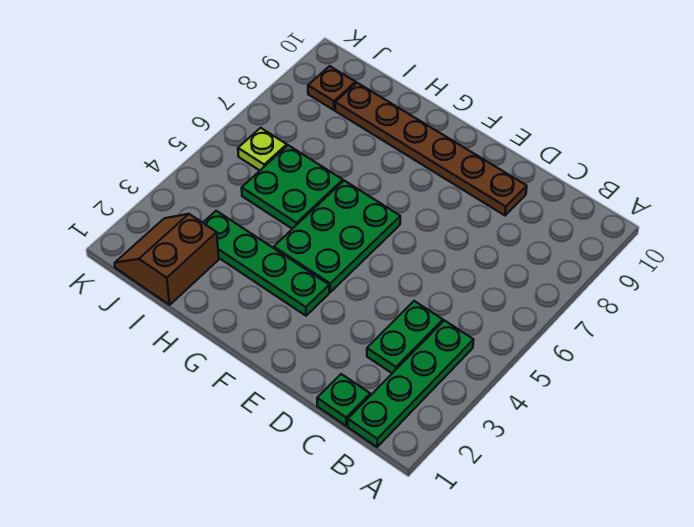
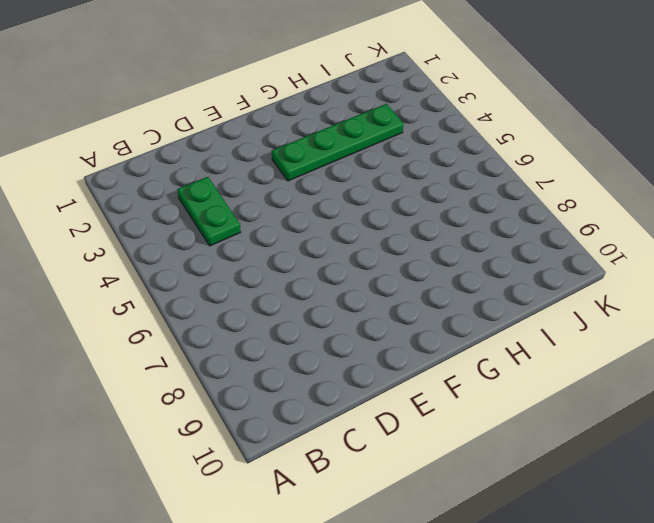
none -> green 1x4 plate [348,321,474,447]
none -> green 1x1 plate [317,374,370,426]

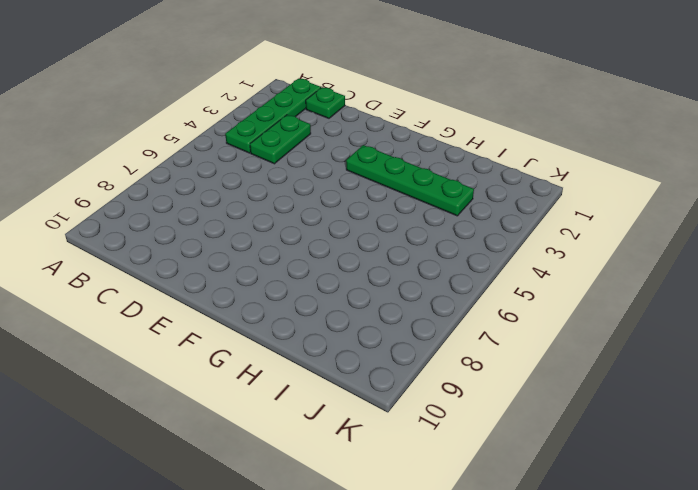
none -> brown 1x6 plate [335,83,527,215]
none -> green 2x3 plate [274,181,400,292]

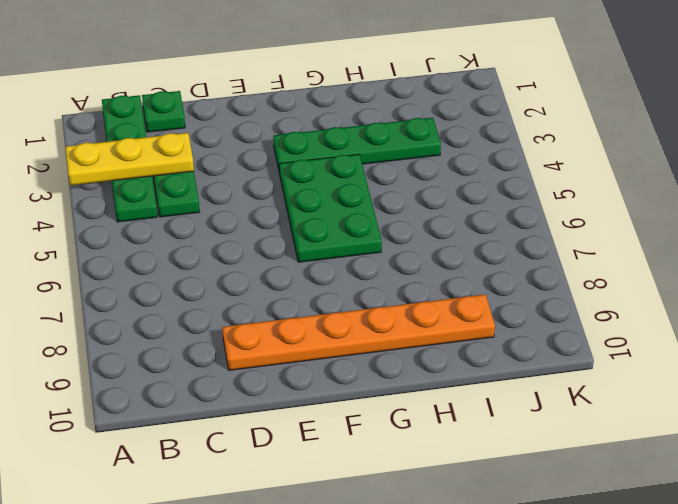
yellow 1x3 plate [65,133,194,185] -> none
orange 1x6 plate [222,294,495,370] -> brown 1x6 plate [335,83,527,215]
none -> green 2x2 plate [242,145,343,229]
none -> brown 2x2 slope [115,214,219,305]

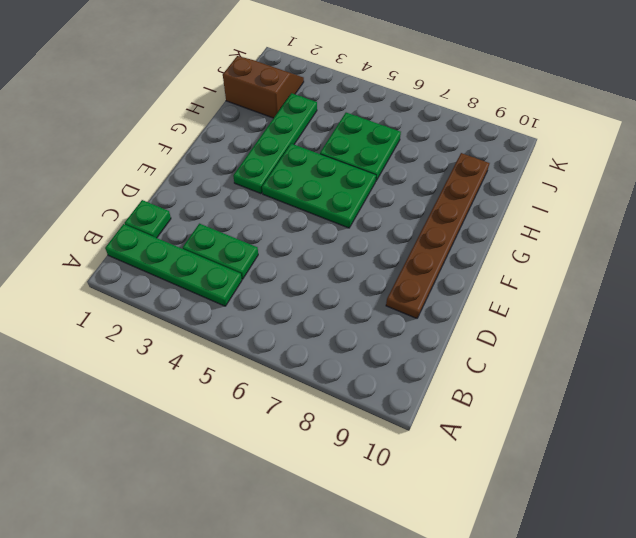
none -> lime 1x1 plate [238,128,287,170]
none -> brown 1x1 plate [308,66,356,110]

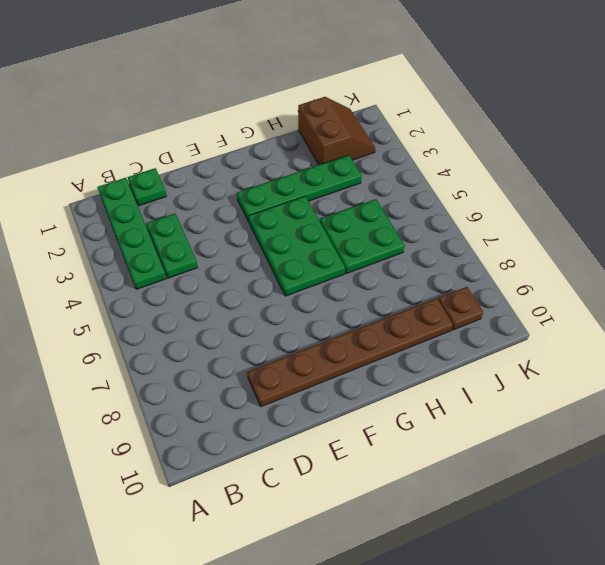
none -> lime 1x1 plate [238,128,287,170]

